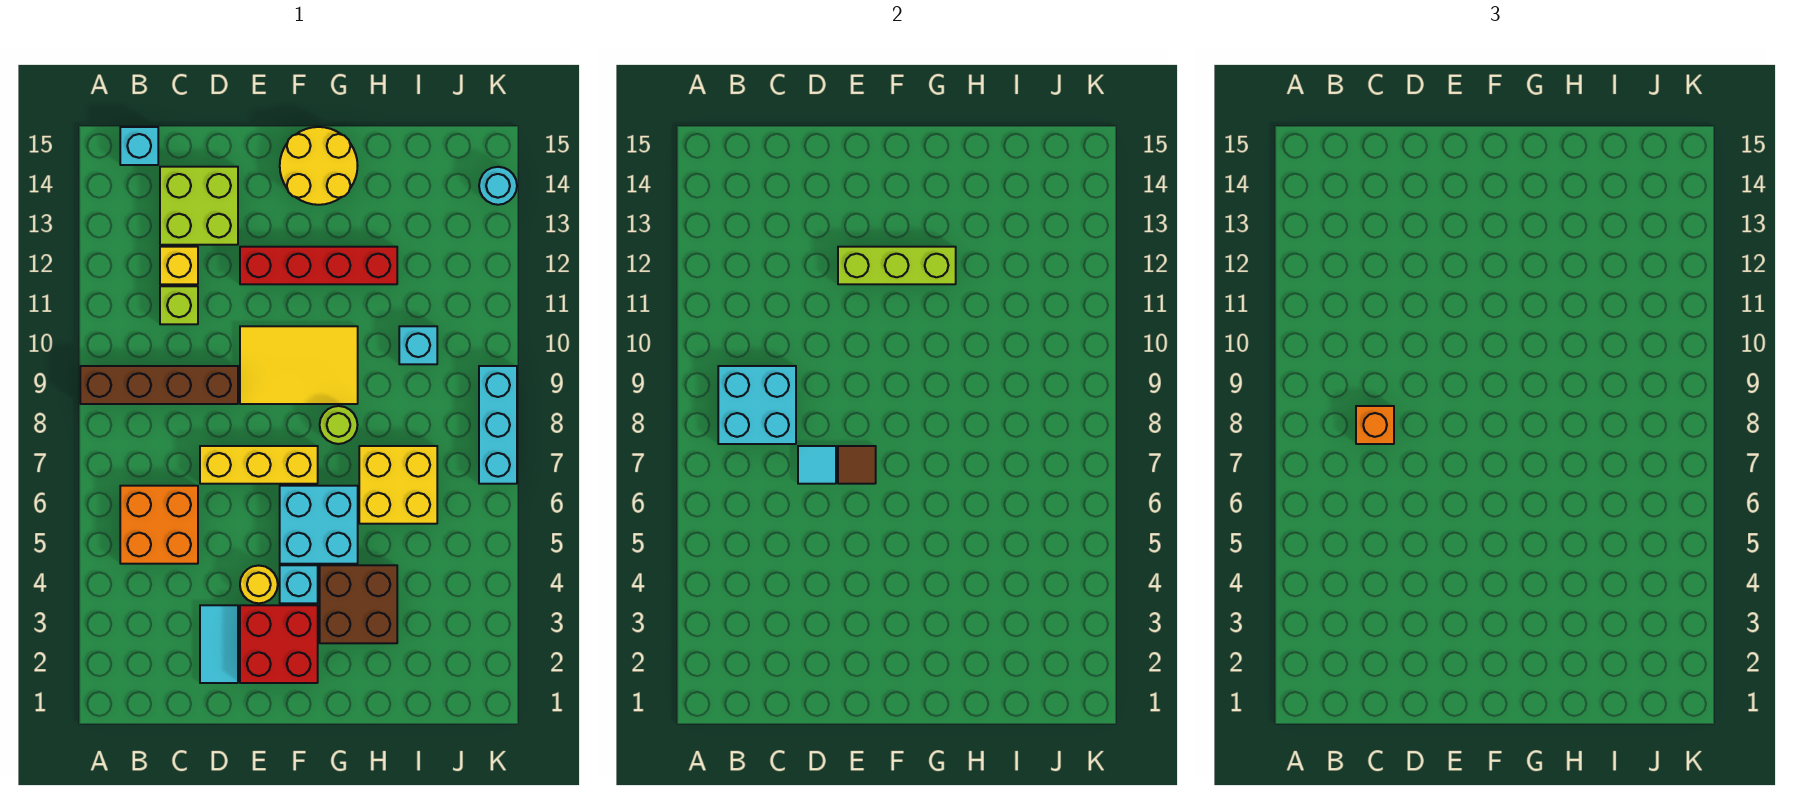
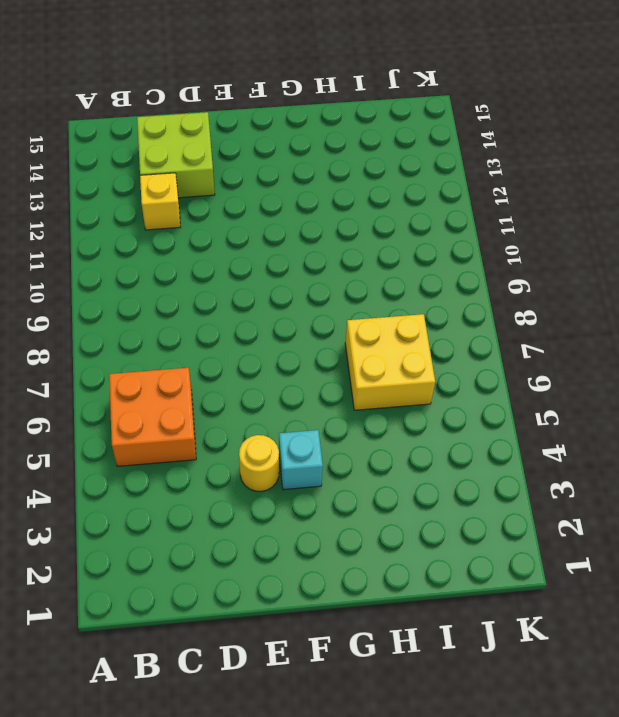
none -> brown 1x4 brick [80,366,238,404]
none -> cyan 1x1 brick [120,127,158,165]
none -> lime 1x1 brick [160,286,198,324]

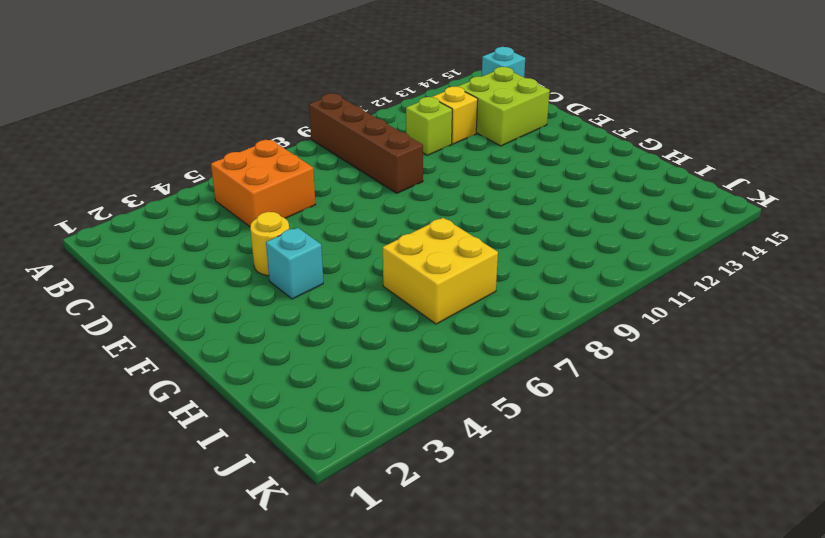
none -> cyan 1x2 tile [200,605,238,683]
none -> yellow 1x3 brick [200,446,318,484]
none -> red 2x2 brick [240,605,318,683]

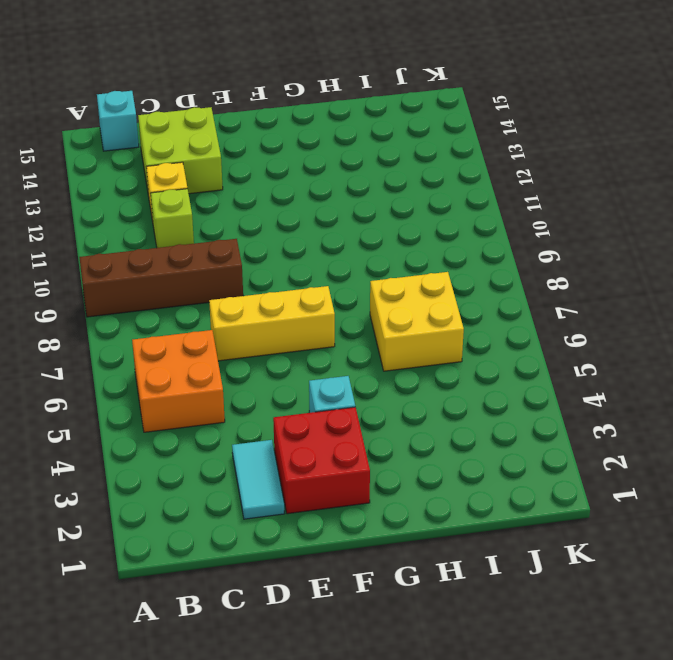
none -> yellow 1x1 round brick [240,566,278,603]
none -> yellow 2x3 tile [240,326,358,404]
none -> red 1x4 brick [240,247,397,284]

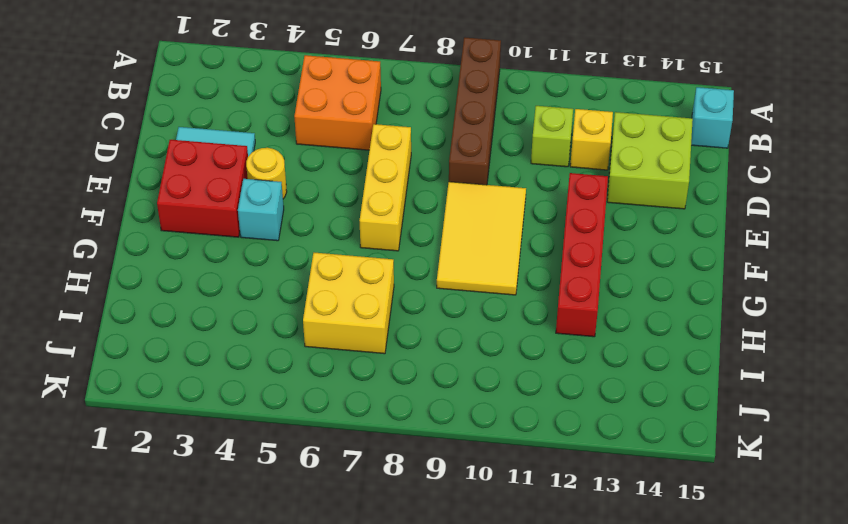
none -> cyan 2x2 brick [280,486,358,564]
none -> yellow 2x2 round brick [280,127,358,205]
none -> brown 2x2 brick [320,565,397,643]

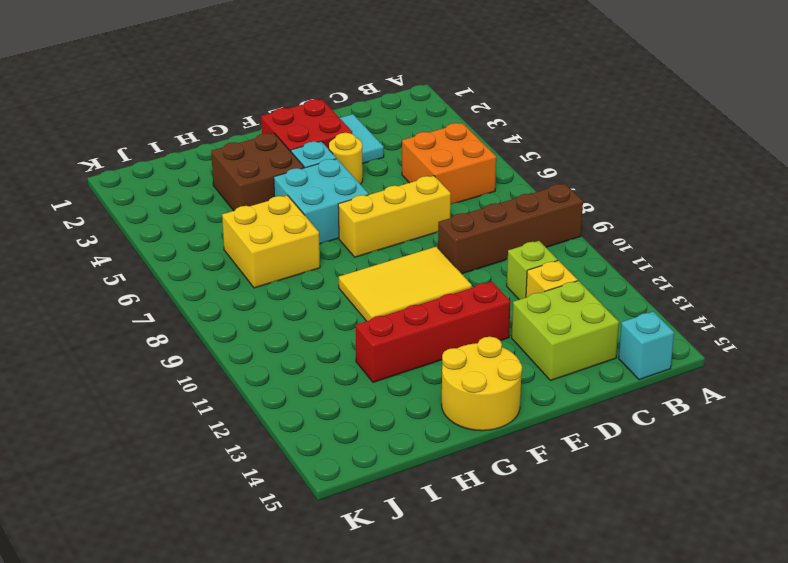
none -> lime 1x1 round brick [320,406,357,444]
none -> cyan 1x1 brick [399,326,437,364]
none -> cyan 1x3 brick [479,366,517,484]

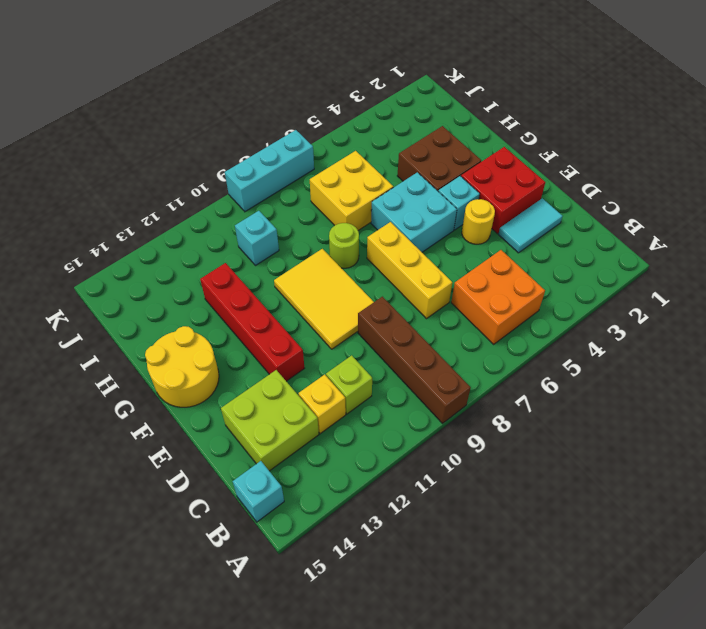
none -> cyan 1x1 round brick [479,167,517,205]
none -> cyan 2x2 brick [718,366,796,444]
none -> cyan 1x1 tile [798,446,836,484]

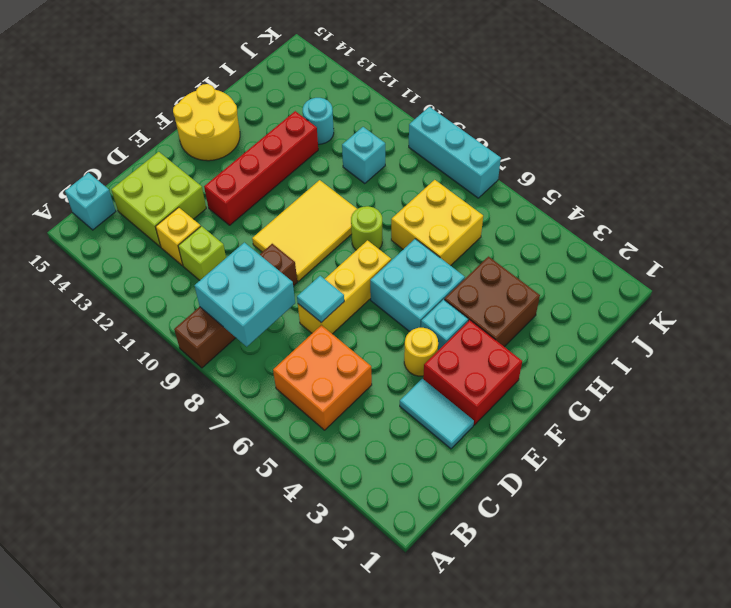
cyan 1x1 round brick [303,98,334,144] -> cyan 1x1 round brick moved to [479,167,517,205]
none -> brown 1x1 tile [838,446,876,484]
none -> lime 1x3 brick [838,247,956,284]
none -> orange 1x1 brick [1356,406,1394,444]

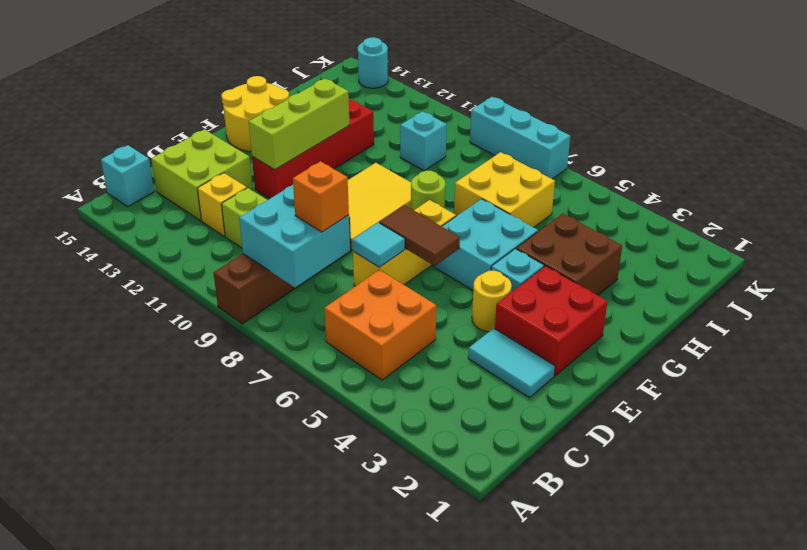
brown 1x2 tile [379,205,460,266] -> brown 1x1 tile [838,446,876,484]

